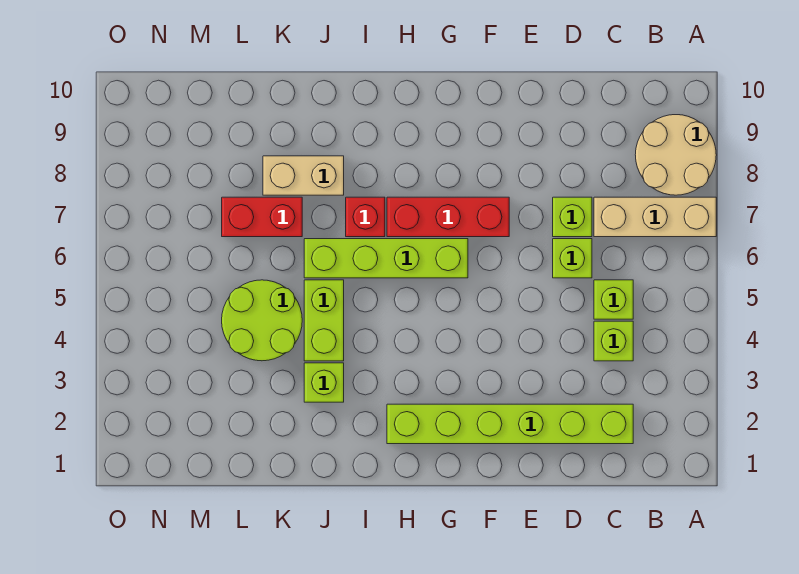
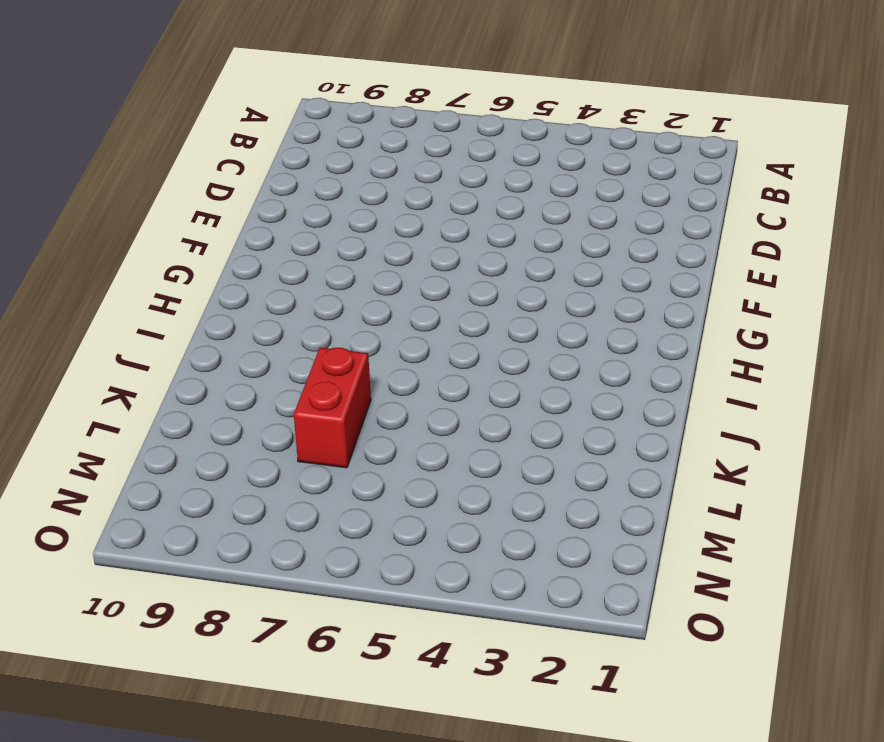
none -> tan 1x3 brick [594,197,716,237]
none -> tan 2x2 round brick [635,115,716,195]
none -> lime 1x6 brick [387,404,633,444]

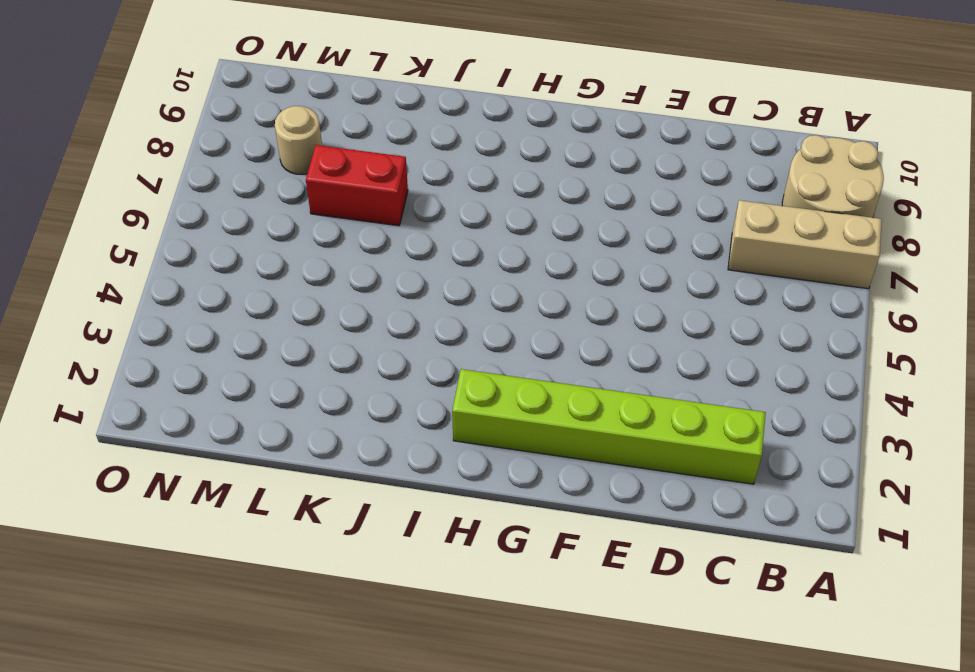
tan 1x1 round brick [275,106,322,174] -> none
none -> lime 1x1 brick [594,321,633,361]
none -> lime 1x1 brick [594,280,633,319]
none -> lime 1x1 brick [553,239,592,278]

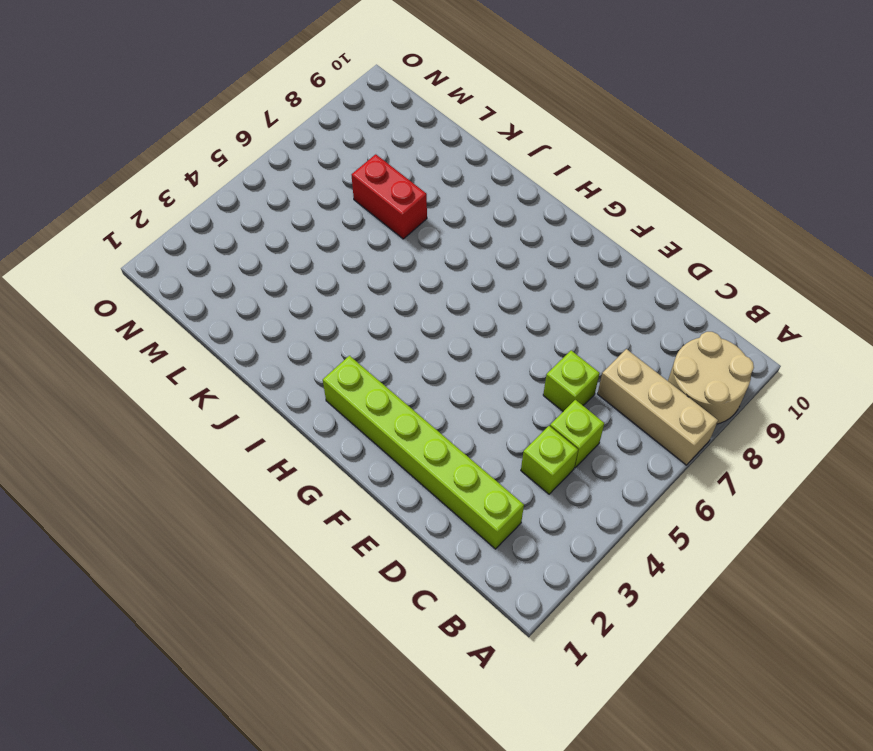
none -> lime 1x1 brick [553,197,592,237]
none -> red 1x3 brick [387,197,509,237]
none -> lime 1x4 brick [304,239,468,278]

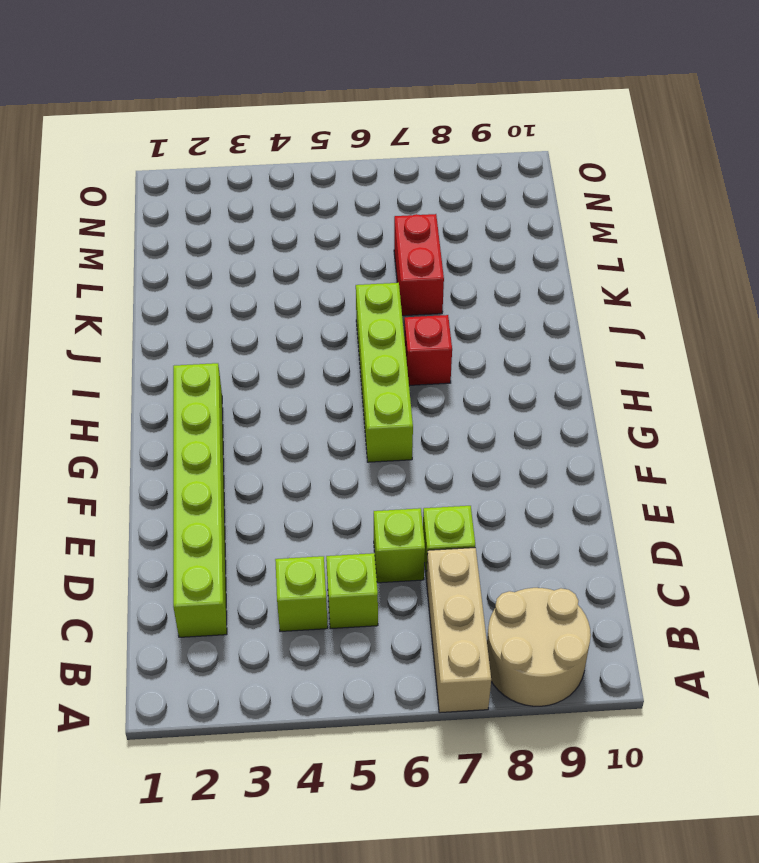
none -> red 1x3 brick [387,197,509,237]
none -> lime 1x1 brick [304,363,344,402]
none -> lime 1x2 brick [304,280,344,361]

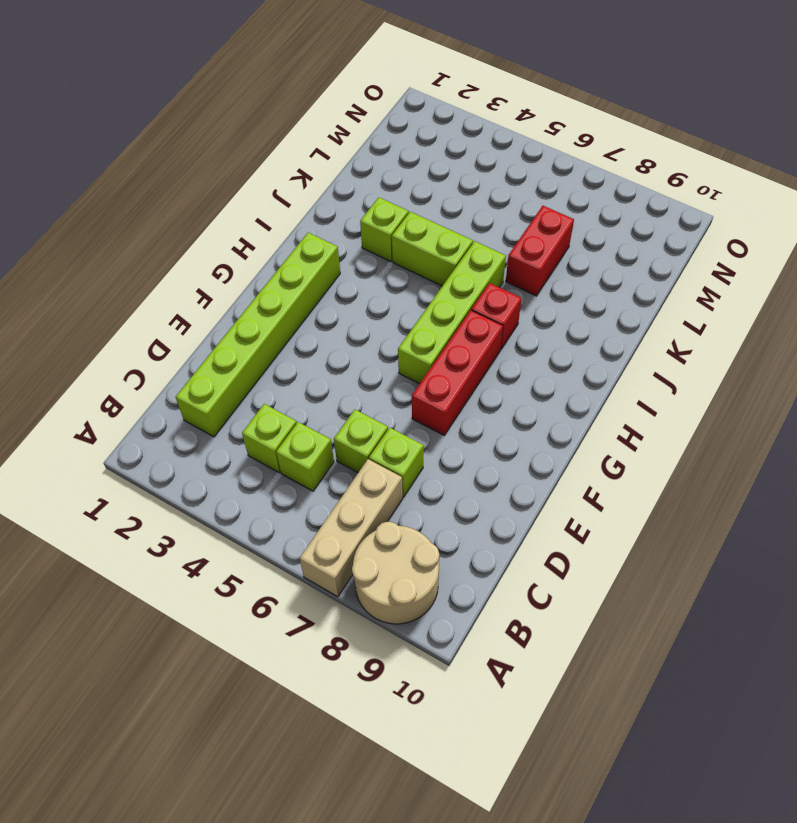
none -> tan 1x2 brick [263,156,344,195]
none -> lime 2x2 round brick [222,280,302,361]

